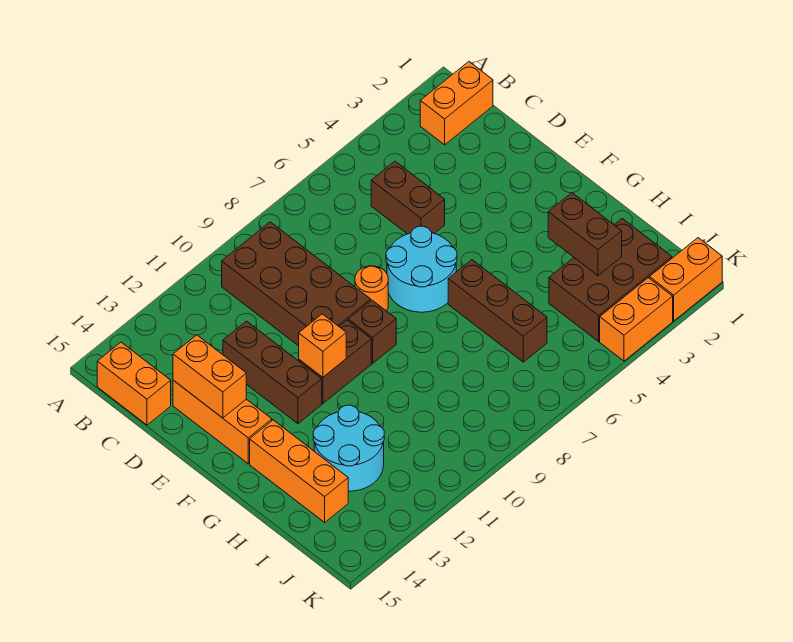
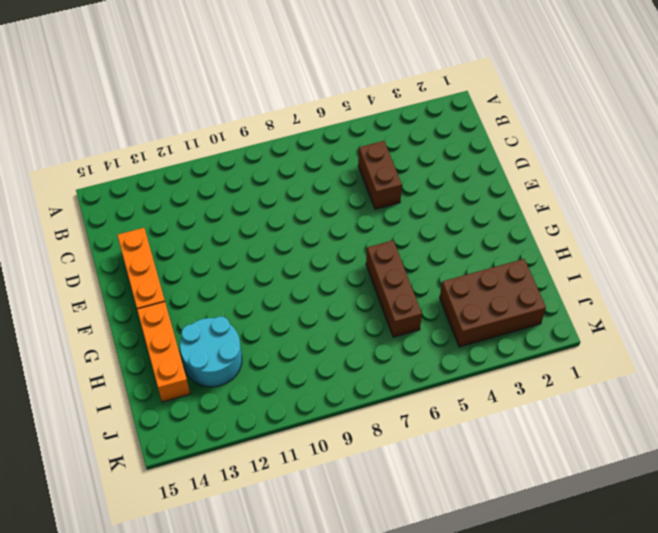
none -> orange 1x2 brick [420,62,493,145]
none -> brown 2x4 brick [222,222,371,346]
none -> orange 1x2 brick [97,342,171,425]

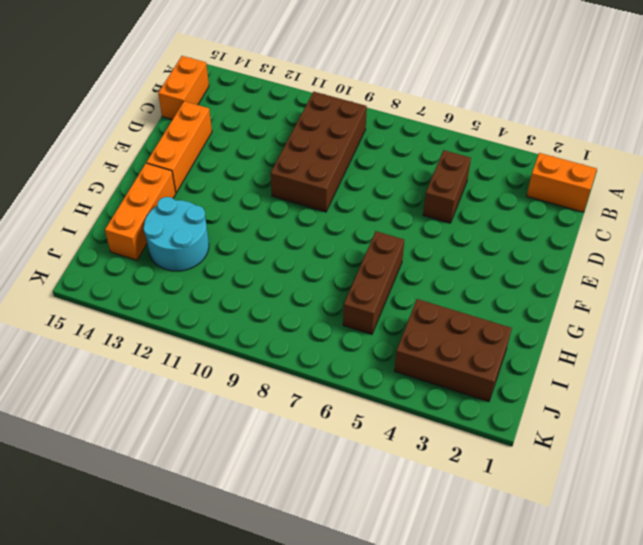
none -> brown 1x3 brick [223,321,322,424]
none -> cyan 2x2 round brick [386,226,457,312]
none -> orange 1x1 round brick [355,266,388,311]

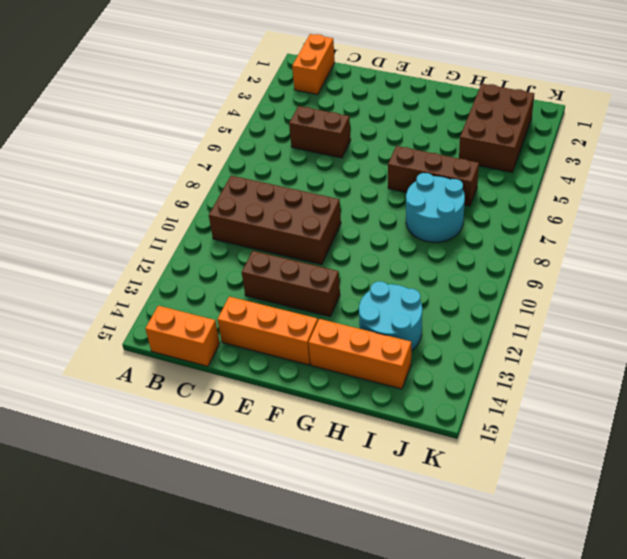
cyan 2x2 round brick [406,173,465,242] -> cyan 2x2 round brick moved to [386,226,457,312]
none -> orange 1x1 round brick [355,266,388,311]
none -> brown 1x1 brick [348,300,396,363]
none -> brown 1x2 brick [299,320,371,404]

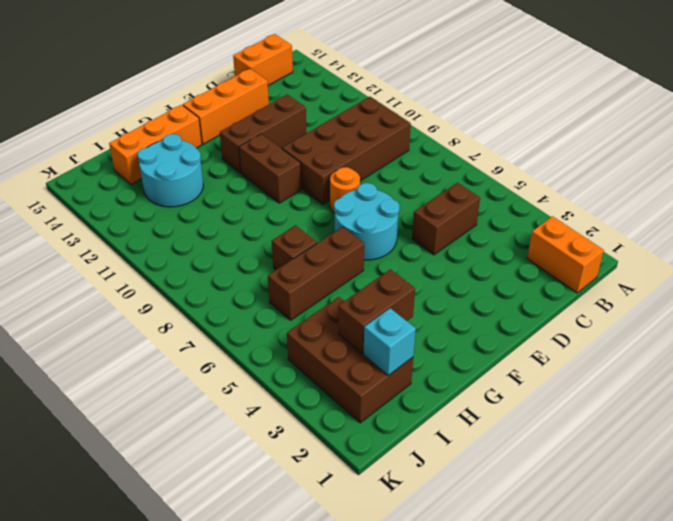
brown 1x1 brick [272,225,317,270] -> brown 1x1 brick moved to [348,300,396,363]
cyan 1x1 brick [363,308,416,376] -> none
none -> orange 1x2 brick [650,238,722,321]
none -> orange 1x2 brick [600,278,673,361]
none -> orange 1x2 brick [173,335,246,418]

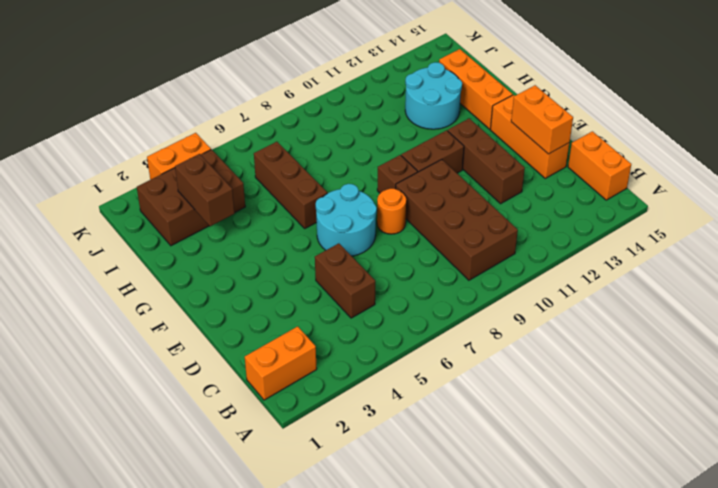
none -> orange 1x2 brick [650,238,722,321]
none -> orange 1x1 brick [299,314,346,377]

